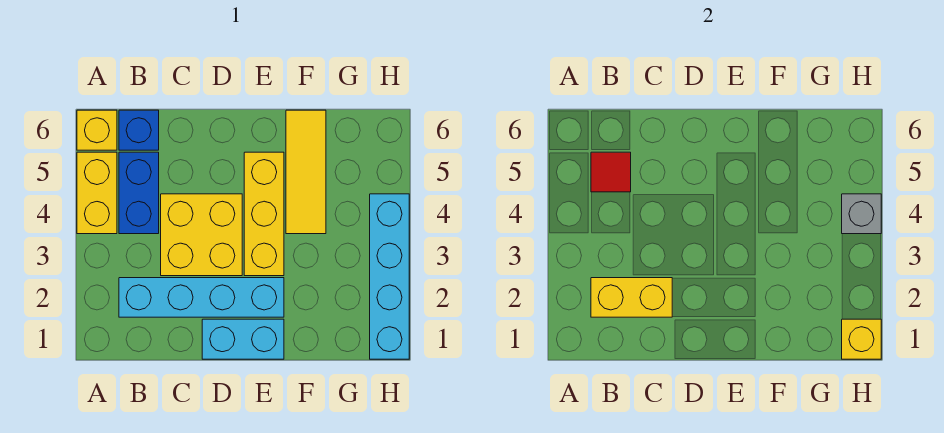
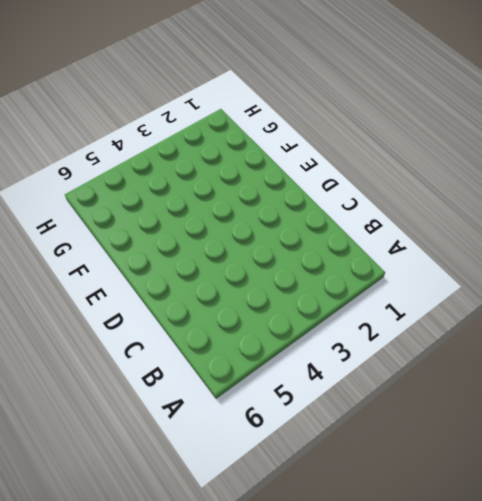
none -> yellow 1x2 brick [77,152,117,234]
none -> yellow 1x1 brick [77,110,117,150]
none -> cyan 1x4 brick [119,278,284,317]

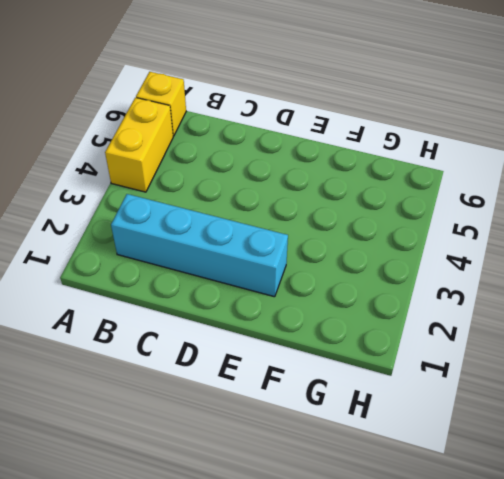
none -> blue 1x2 brick [119,152,159,234]
none -> blue 1x1 brick [119,110,159,150]
none -> yellow 2x2 brick [161,194,242,276]

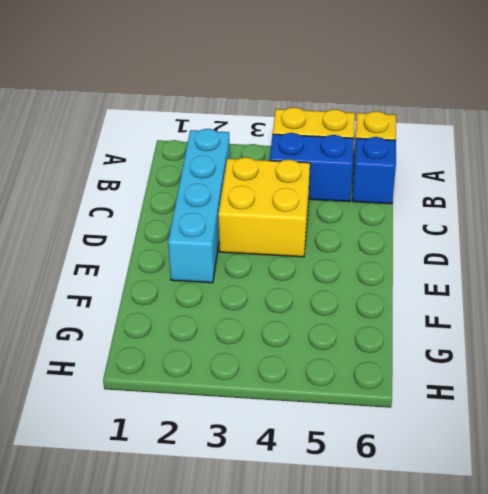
none -> cyan 1x2 brick [202,319,284,359]
none -> yellow 1x3 brick [244,152,284,276]
none -> yellow 1x3 tile [286,110,326,234]

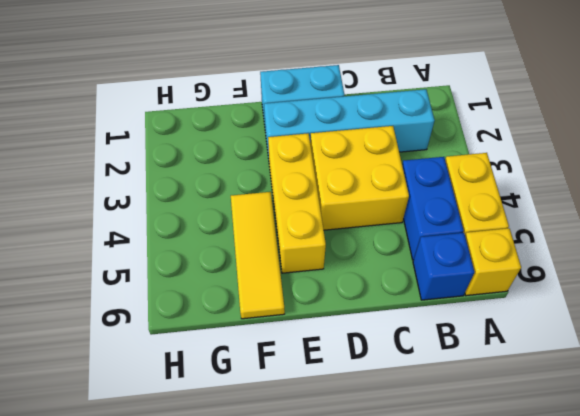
none -> cyan 1x4 brick [370,194,409,359]
none -> yellow 1x2 brick [591,278,672,317]
none -> red 1x1 tile [591,152,631,192]

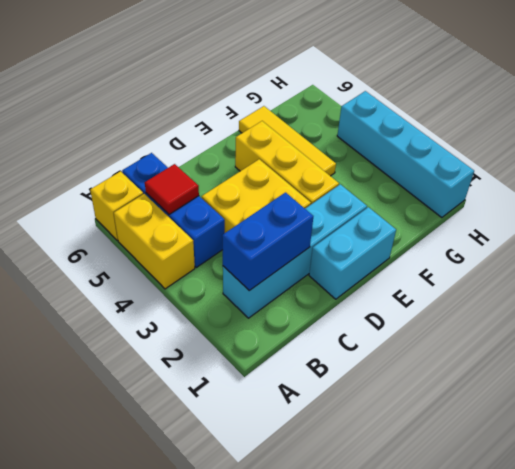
blue 1x2 brick [222,193,313,291] -> yellow 1x2 brick [591,278,672,317]
none -> yellow 1x1 brick [842,319,881,359]
none -> grey 1x1 brick [842,194,881,234]

